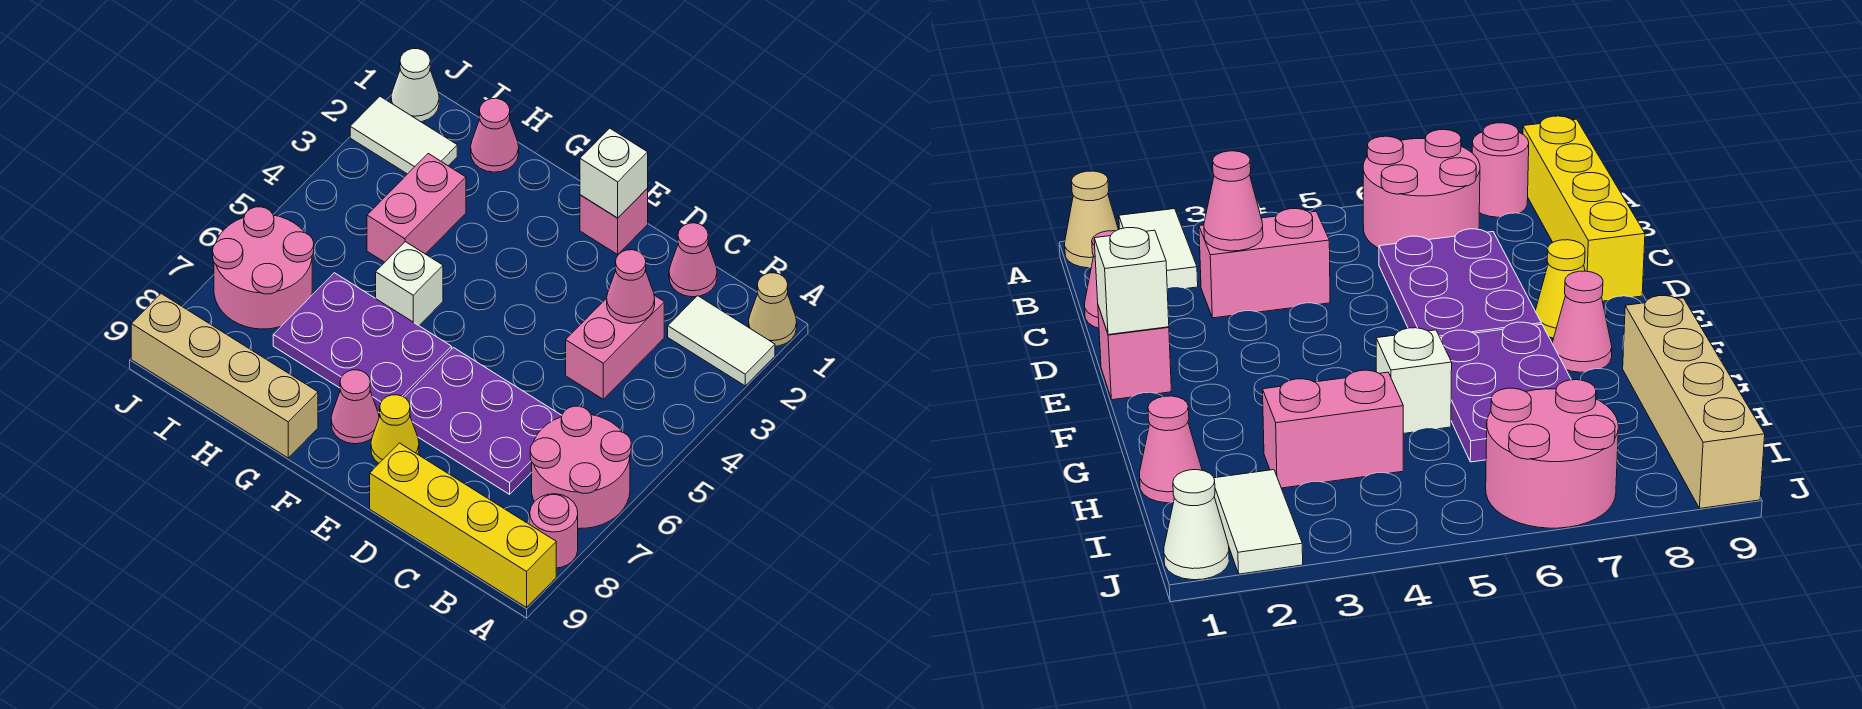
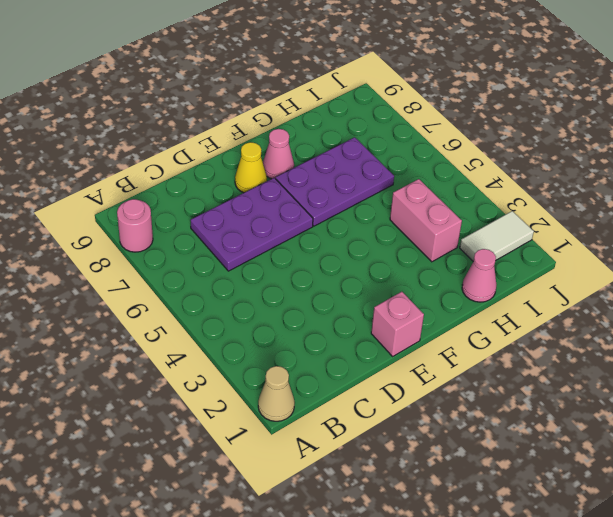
none -> white 1x2 tile [668,296,775,386]
none -> pink 2x2 round brick [530,406,631,529]
none -> yellow 1x4 brick [370,443,556,608]

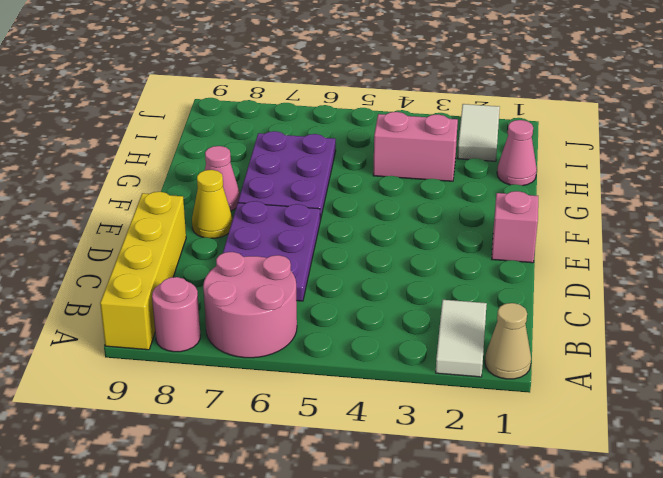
none -> pink 1x1 cone [669,223,717,297]
none -> pink 1x2 brick [566,295,664,399]
none -> white 1x1 brick [376,242,443,325]

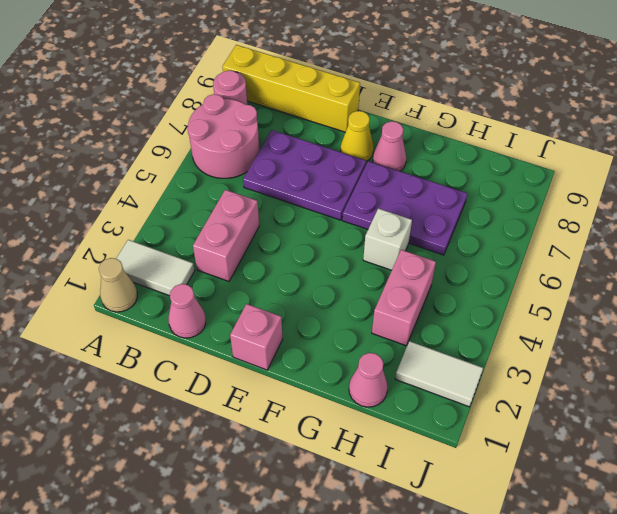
none -> tan 1x4 brick [131,294,318,458]
none -> pink 2x2 round brick [213,207,314,329]
none -> white 1x1 cone [391,49,439,122]

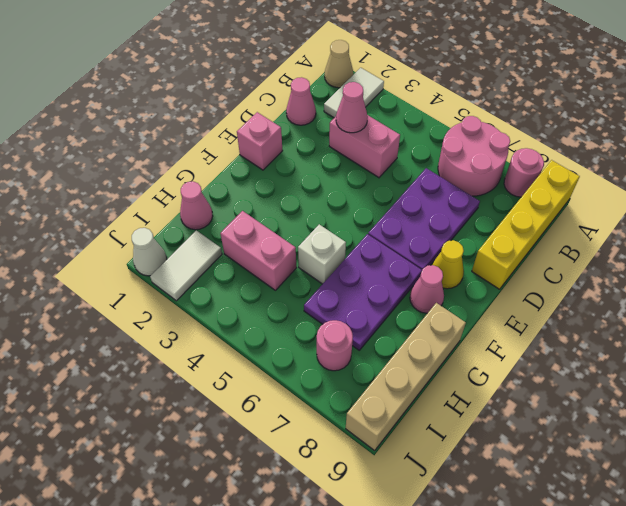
pink 1x1 round brick [317,320,353,371] -> pink 2x2 round brick [213,207,314,329]
none -> white 1x1 brick [580,128,648,218]

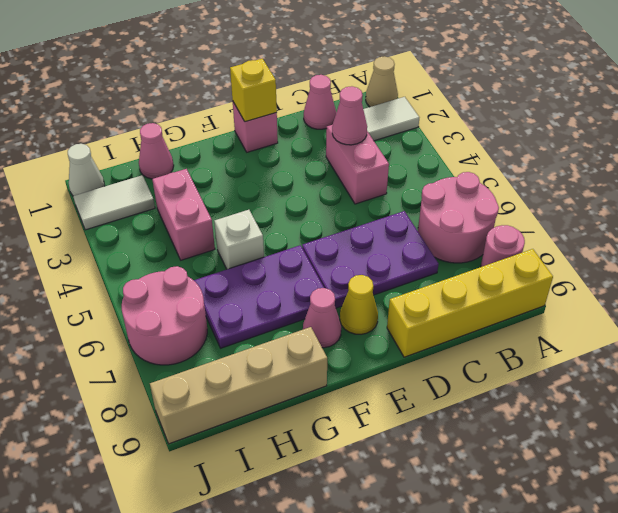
yellow 1x1 brick [230,59,277,122] -> white 1x1 brick [580,128,648,218]

